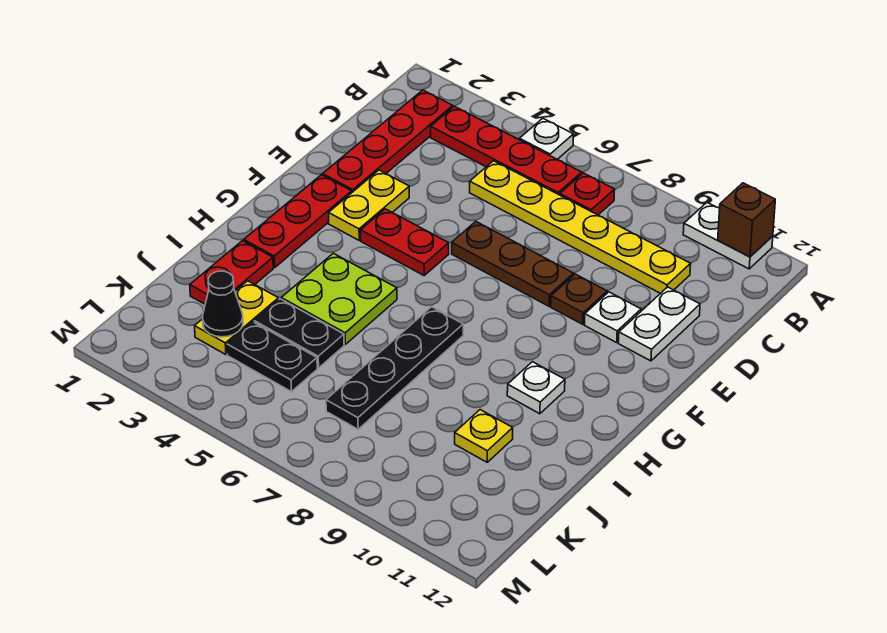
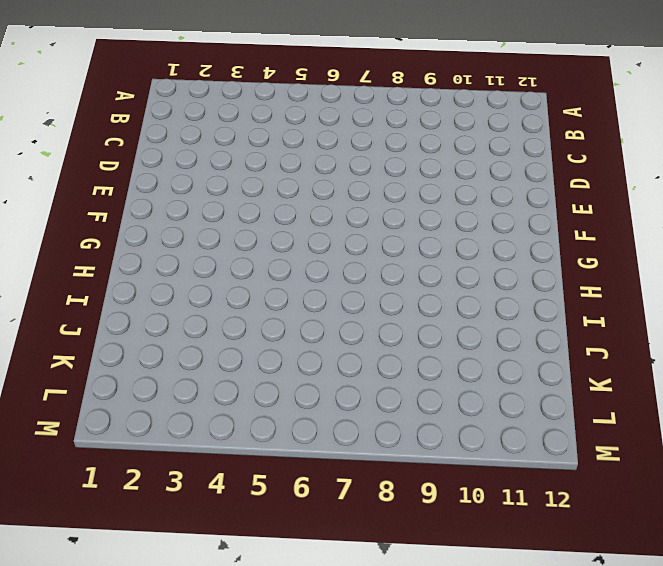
none -> white 1x1 plate [519,118,573,159]
none -> white 1x2 plate [683,203,773,269]
none -> red 1x4 plate [323,90,453,192]

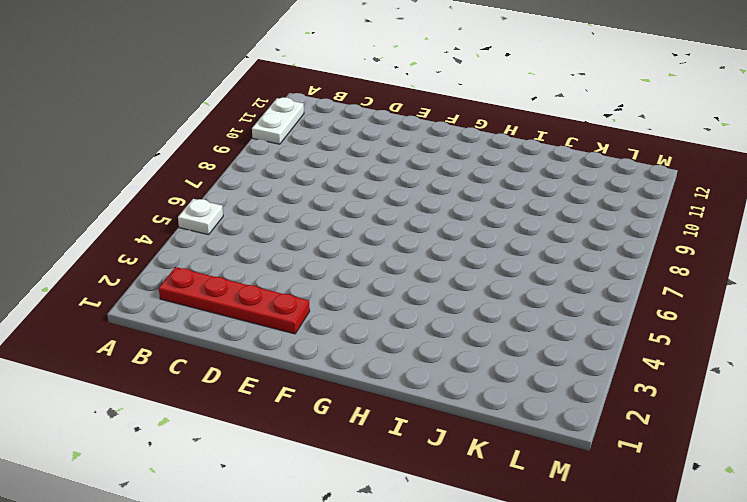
none -> red 1x4 plate [431,106,582,195]
none -> red 1x1 plate [560,173,615,215]
none -> yellow 1x6 plate [470,161,691,293]

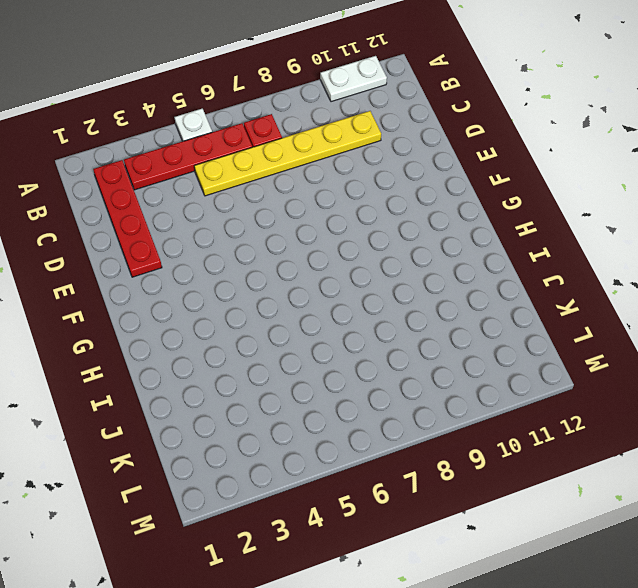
none -> white 1x2 plate [618,287,700,361]
none -> yellow 1x2 plate [329,170,409,240]
none -> brown 1x3 plate [452,222,574,306]

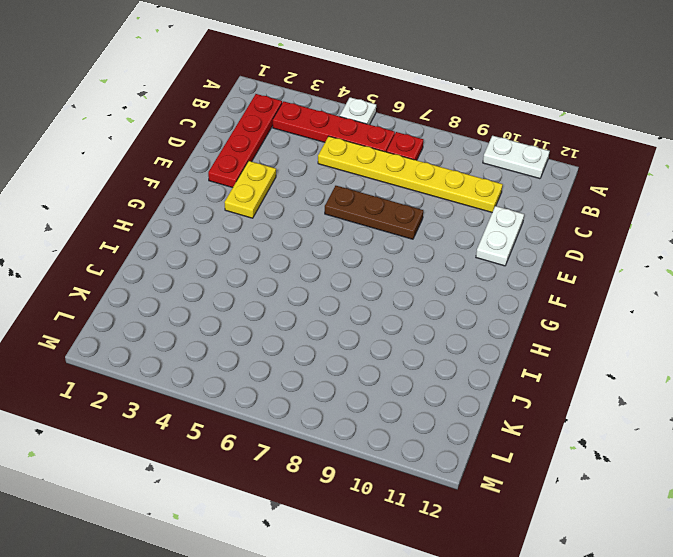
none -> brown 1x1 plate [551,274,607,324]
none -> white 1x1 plate [585,292,641,342]
none -> red 1x3 plate [244,175,352,268]

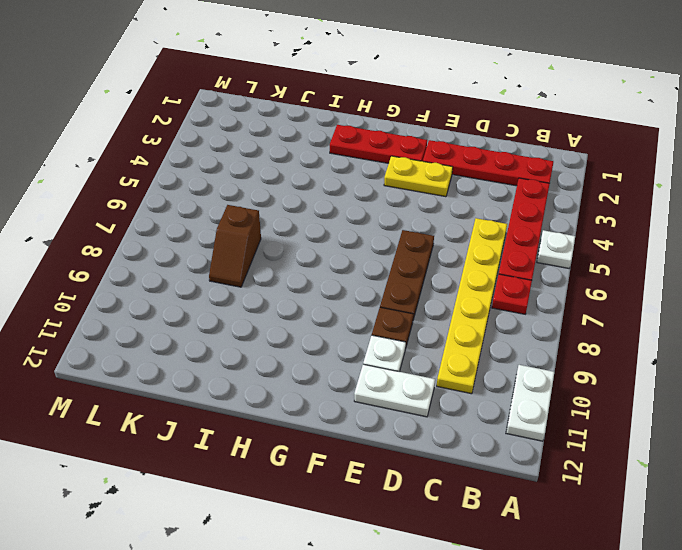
brown 1x2 slope [209,205,261,287] -> black 1x4 plate [326,307,463,429]
none -> red 1x2 plate [361,209,449,275]
none -> lime 2x2 plate [281,253,397,344]
none -> white 1x1 plate [507,362,565,414]

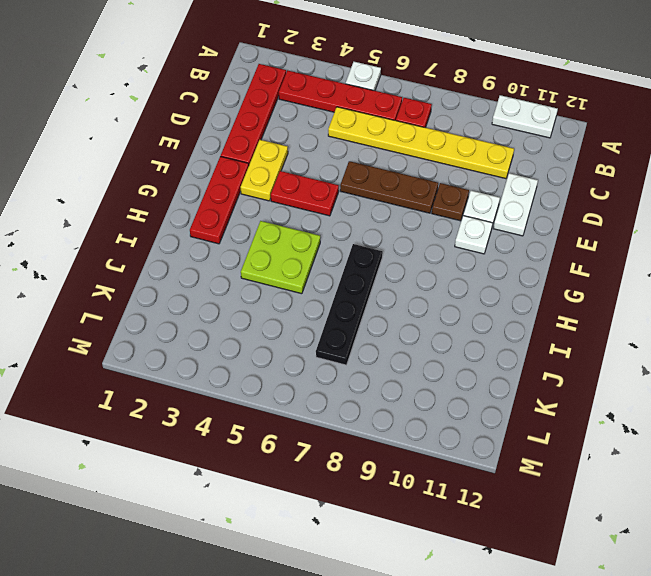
white 1x1 plate [455,216,493,254] -> white 1x1 plate moved to [507,362,565,414]
none -> red 1x2 plate [190,241,273,304]
none -> yellow 1x2 plate [195,281,279,355]
none -> black 1x2 plate [254,299,344,368]

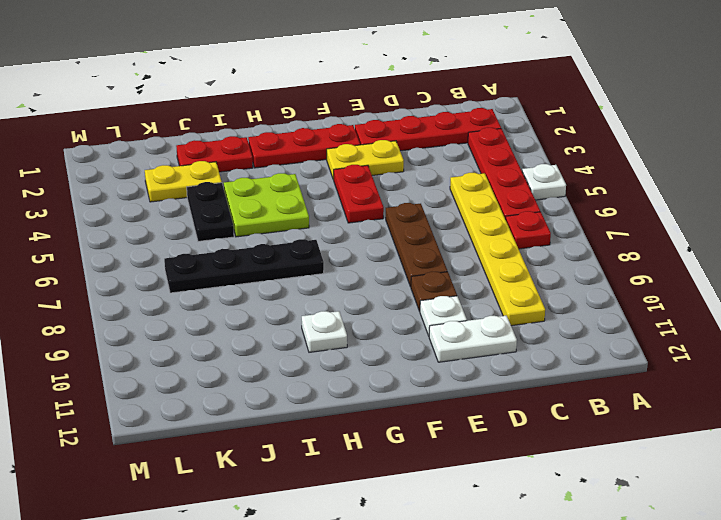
none -> white 1x2 plate [683,203,773,269]
none -> yellow 1x1 plate [455,410,513,462]
none -> black 1x2 plate [227,322,317,392]

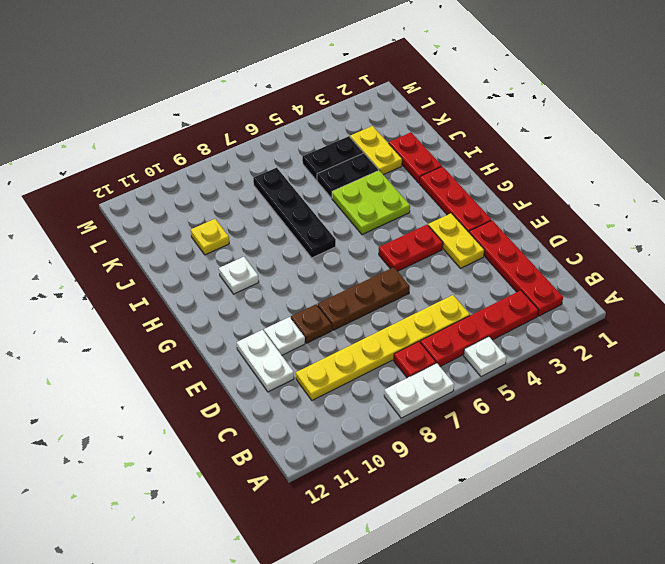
white 1x2 plate [384,363,454,418] -> white 1x2 plate moved to [683,203,773,269]
none -> brown 1x1 brick [718,183,775,257]
none -> black 1x1 cone [203,271,243,337]

